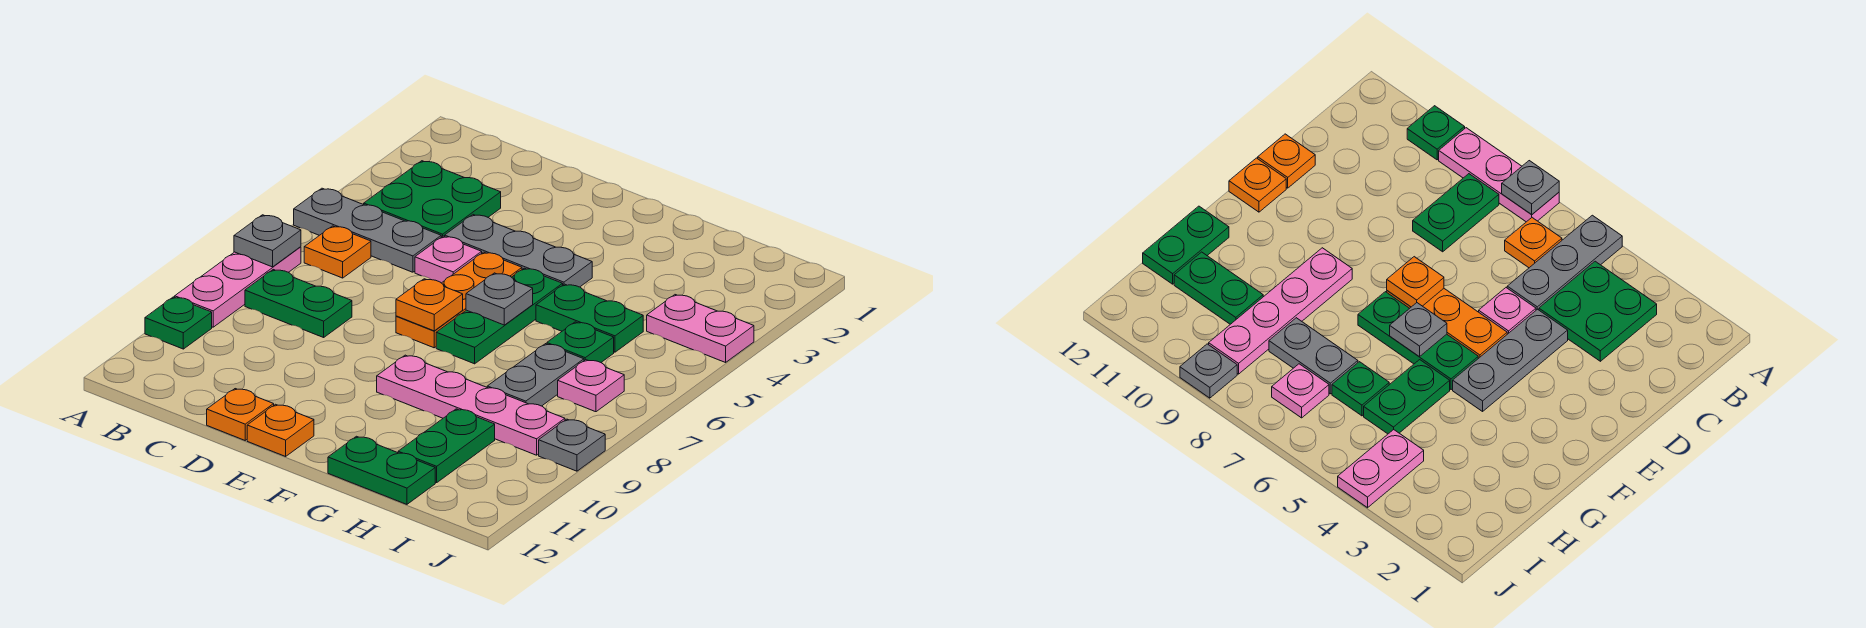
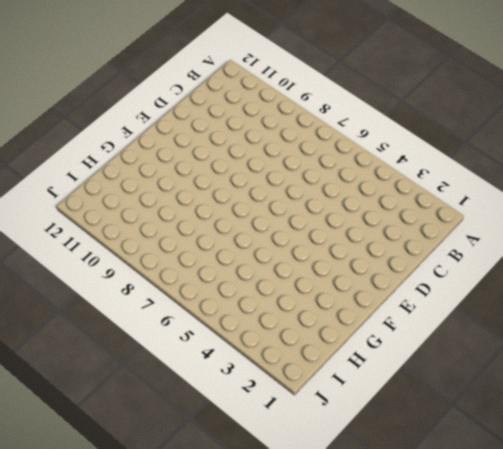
none -> grey 1x3 plate [294,188,441,272]
none -> pink 1x3 plate [175,247,301,327]
none -> green 1x1 plate [145,297,212,349]

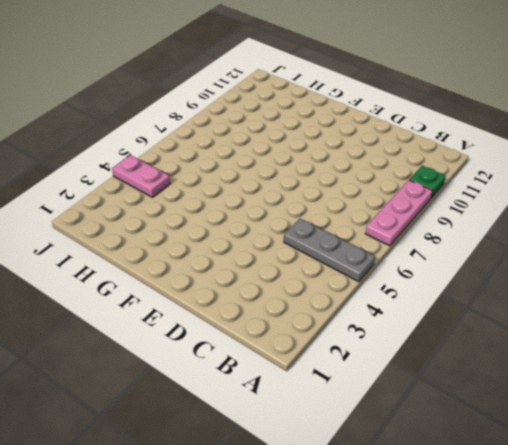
none -> green 2x2 plate [364,161,501,237]
none -> orange 1x1 plate [304,226,371,278]
none -> green 1x2 plate [245,270,352,337]

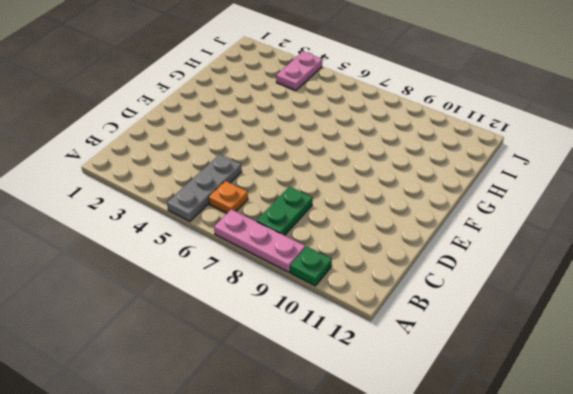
none -> green 2x2 plate [364,161,501,237]
none -> grey 1x3 plate [445,215,592,287]
none -> pink 1x1 plate [415,236,482,283]

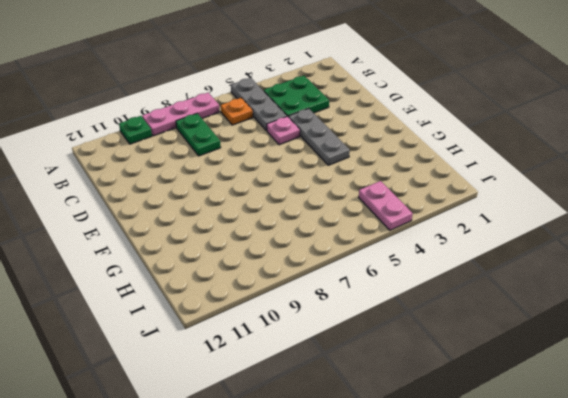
none -> orange 1x1 plate [207,389,274,440]
none -> orange 1x3 plate [396,252,522,348]
none -> orange 1x1 plate [247,404,314,456]

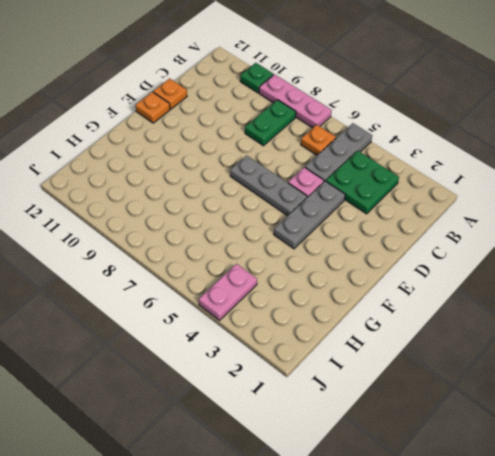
grey 1x3 plate [230,156,307,216] -> orange 1x3 plate [396,252,522,348]
none -> green 1x3 plate [436,268,563,364]
none -> pink 1x4 plate [377,355,565,455]
none -> green 1x2 plate [536,284,643,352]

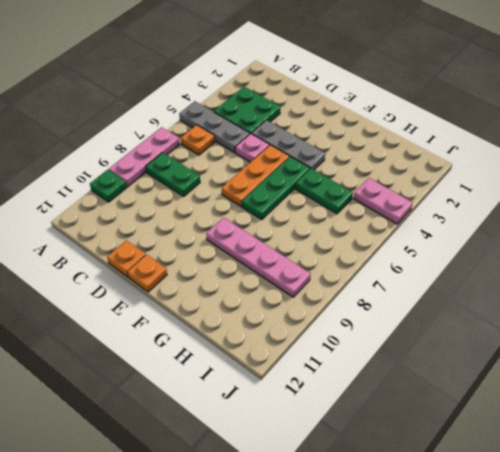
none -> green 1x2 plate [328,436,435,504]
none -> green 1x1 plate [547,322,614,362]
none -> grey 1x2 plate [487,344,584,406]

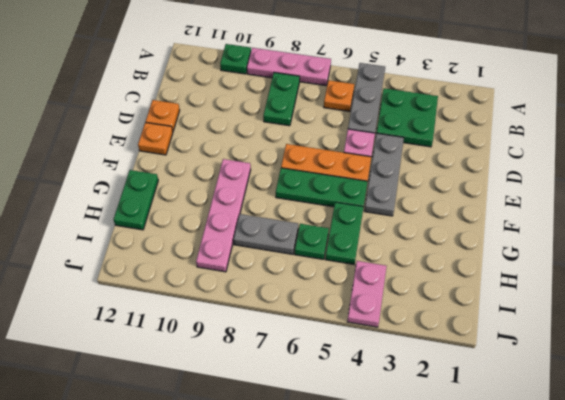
none -> green 1x2 plate [398,409,495,483]
none -> pink 1x1 plate [558,360,624,412]
none -> grey 1x1 plate [539,419,605,471]

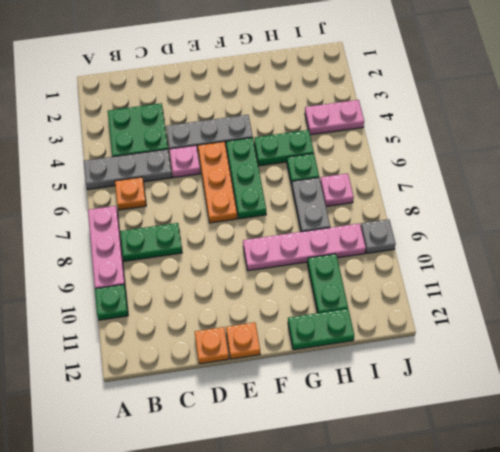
none -> grey 1x1 plate [234,215,301,267]
none -> orange 1x1 plate [396,279,463,331]
none -> grey 1x1 plate [466,273,533,325]

